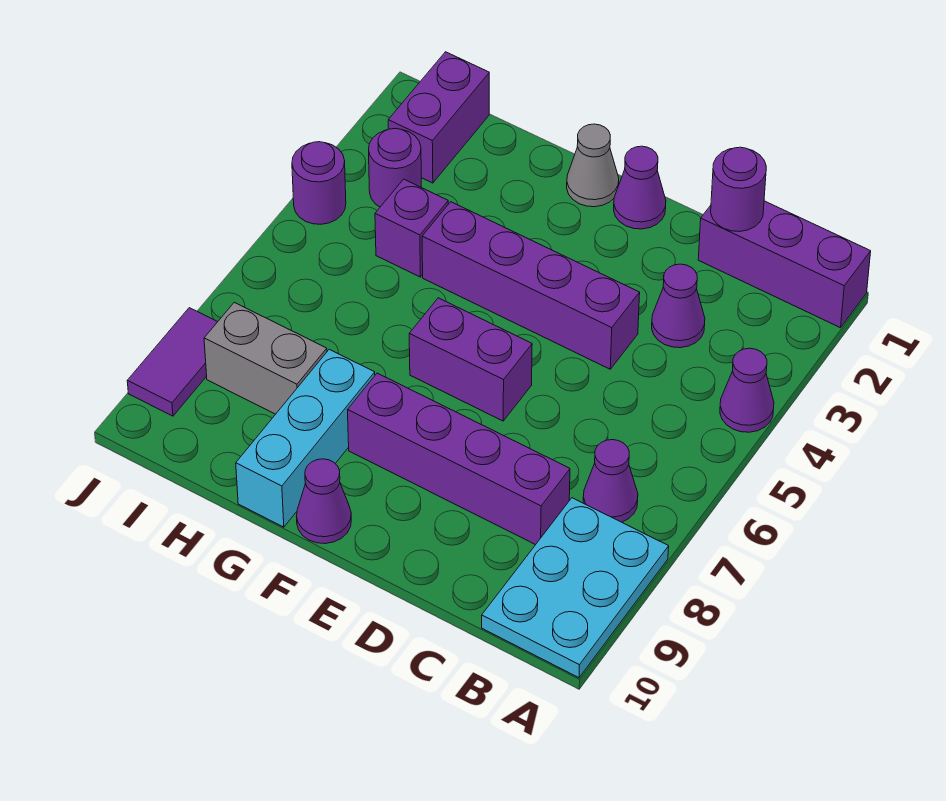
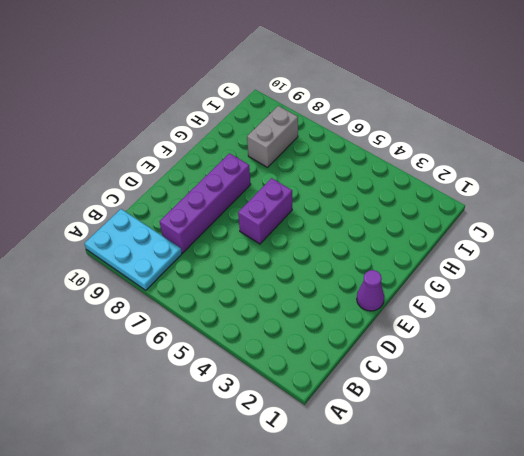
none -> purple 1x3 brick [698,201,871,328]
none -> purple 1x1 cone [720,348,774,432]
none -> purple 1x1 cone [583,440,638,522]

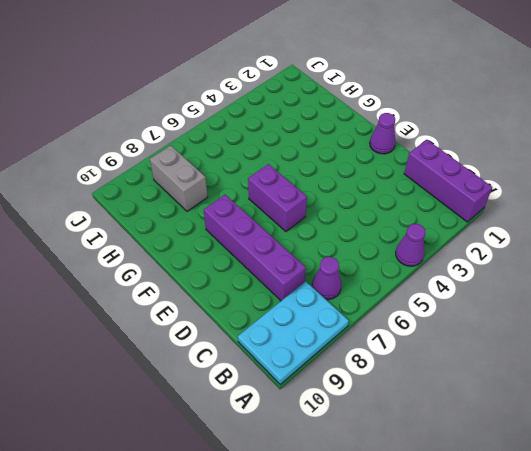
none -> purple 1x1 cone [652,264,705,348]
none -> purple 1x4 brick [422,202,640,369]
none -> grey 1x1 cone [567,124,619,207]

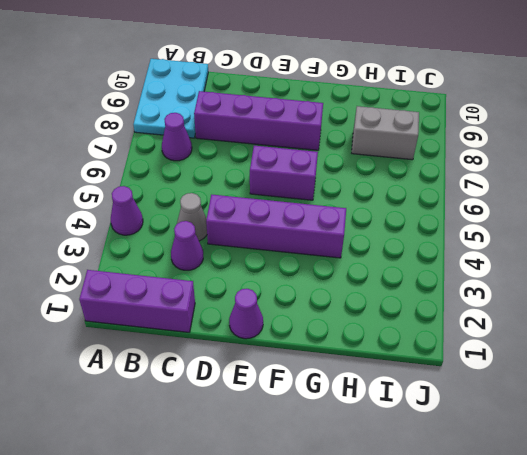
grey 1x1 cone [177,193,207,241] -> grey 1x1 cone moved to [567,124,619,207]
none -> purple 1x1 cone [296,459,351,544]
none -> cyan 1x3 brick [236,349,375,527]
none -> purple 1x1 brick [375,179,448,277]

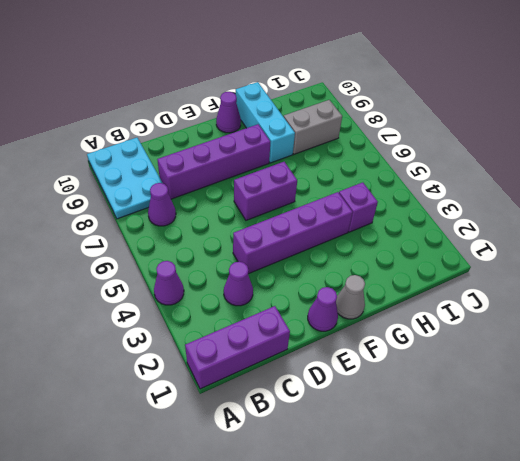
none -> purple 1x2 brick [388,52,489,183]
none -> purple 1x1 round brick [369,128,421,207]
none -> purple 1x1 round brick [292,142,346,224]

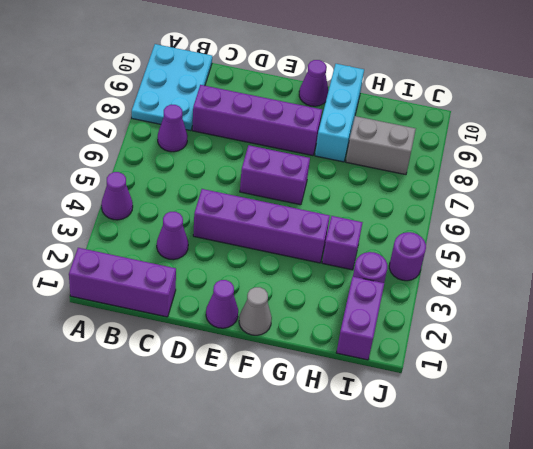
none -> purple 1x2 tile [127,308,217,416]
none -> purple 1x1 round brick [711,147,766,232]

